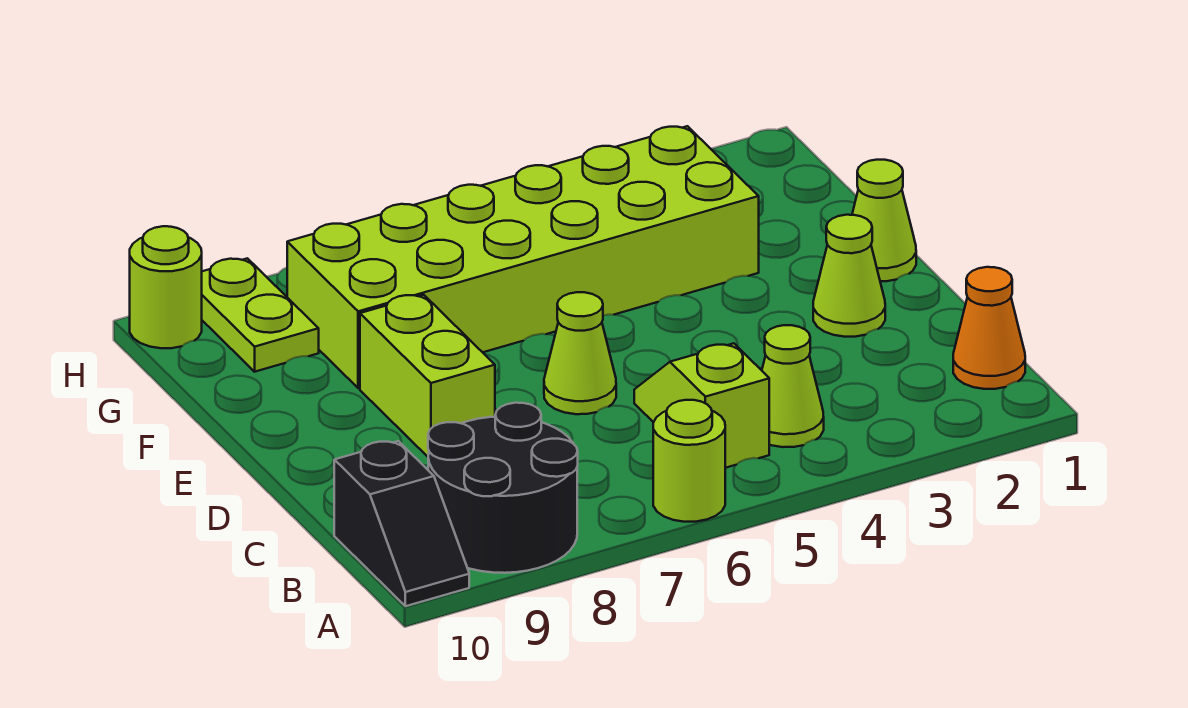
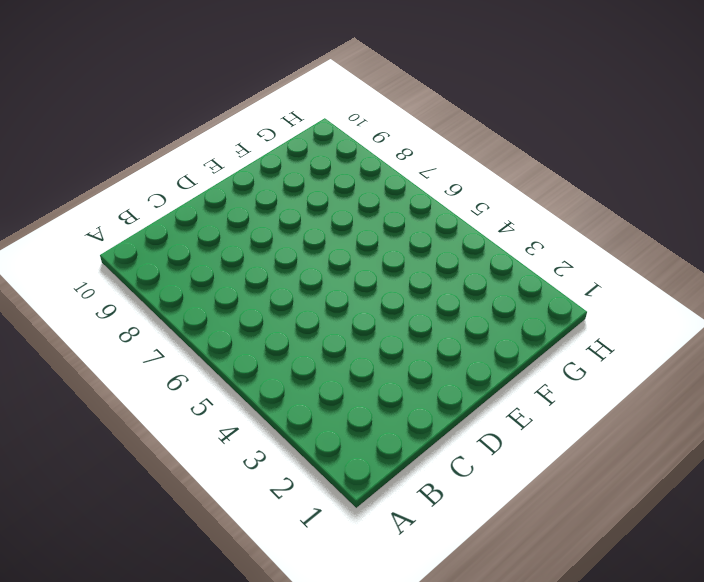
none -> lime 1x1 round brick [653,400,725,522]
none -> black 2x2 round brick [428,403,578,573]
none -> black 1x2 slope [334,441,469,606]

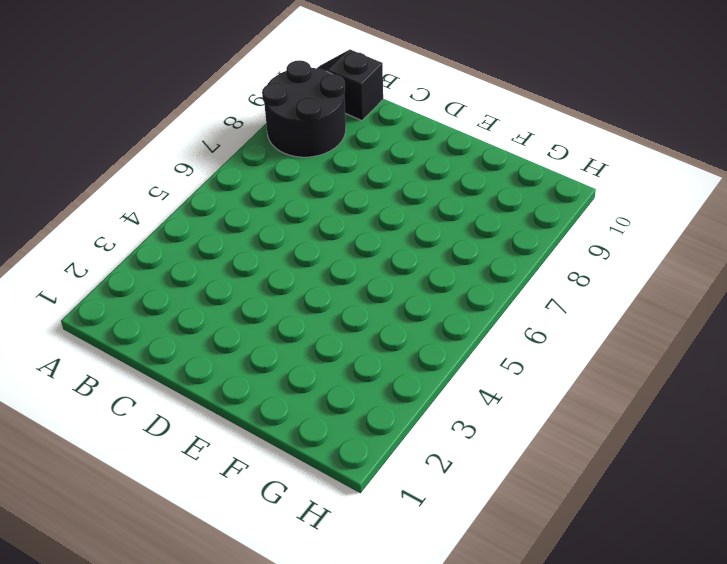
none -> lime 1x1 round brick [653,400,725,522]
none -> orange 1x1 cone [953,267,1025,389]
none -> lime 1x1 cone [762,325,824,447]

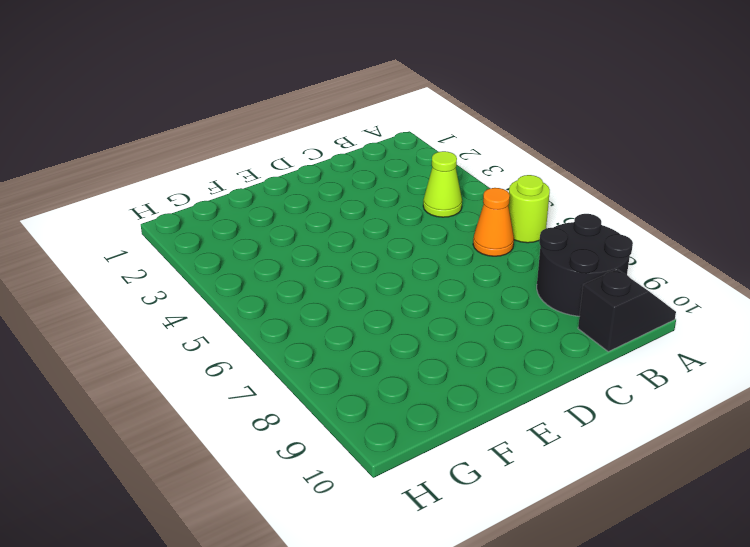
orange 1x1 cone [473,188,514,256] -> orange 1x1 cone moved to [953,267,1025,389]
none -> lime 1x2 slope [634,343,769,468]
none -> lime 1x1 cone [813,215,885,337]
none -> lime 1x1 cone [544,292,616,414]

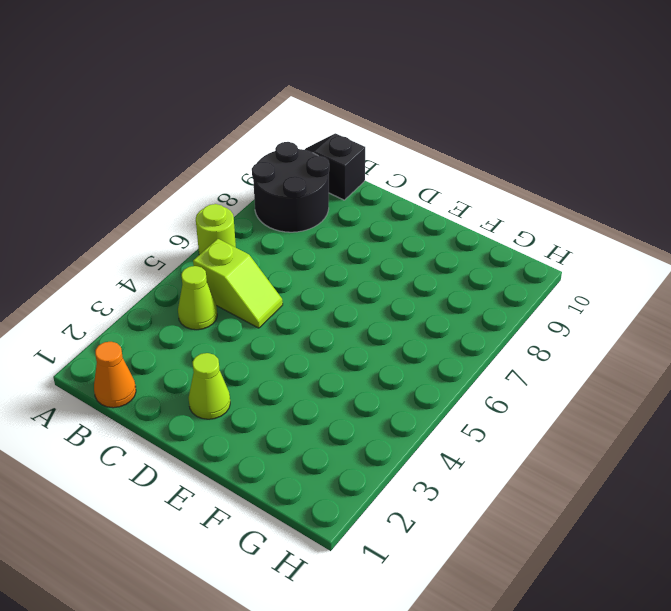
none -> lime 1x1 cone [544,292,616,414]
none -> lime 1x2 brick [360,295,495,457]
none -> lime 1x1 cone [852,160,916,281]

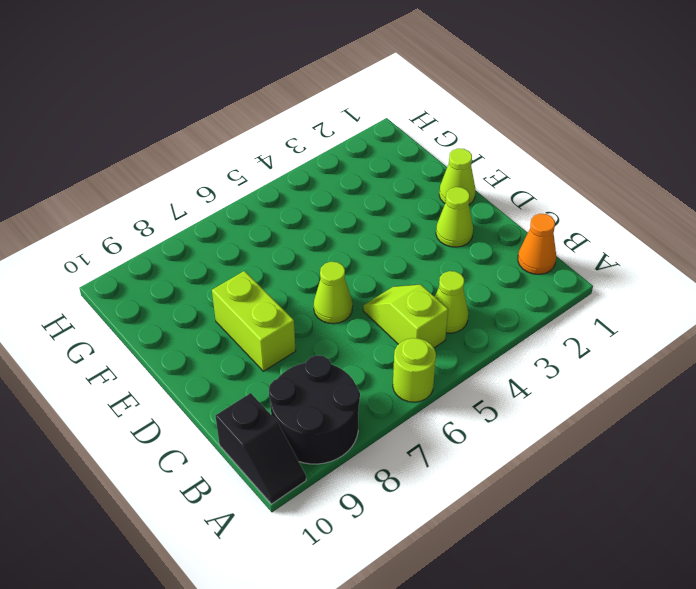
none -> lime 2x6 brick [287,126,759,388]
none -> lime 1x2 plate [202,258,319,372]
none -> lime 1x1 round brick [130,226,202,348]

